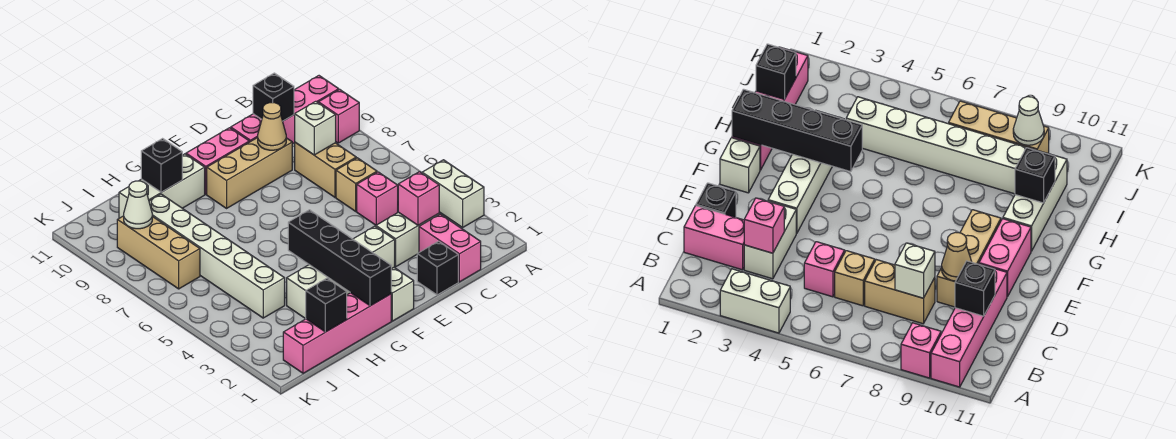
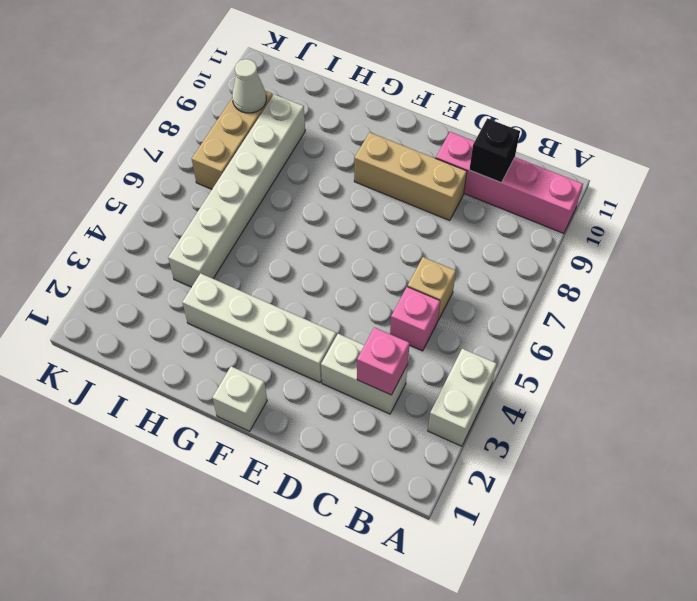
none -> pink 1x1 brick [318,89,359,143]
none -> pink 1x2 brick [419,214,481,282]
none -> tan 1x2 brick [295,143,356,197]

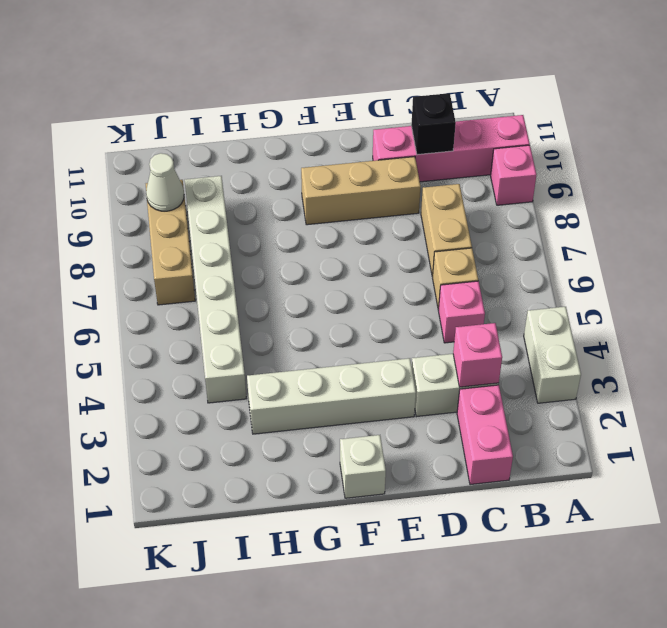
none -> black 1x1 brick [417,241,458,295]
none -> pink 1x2 brick [186,128,249,194]
none -> pink 1x4 brick [283,293,391,373]

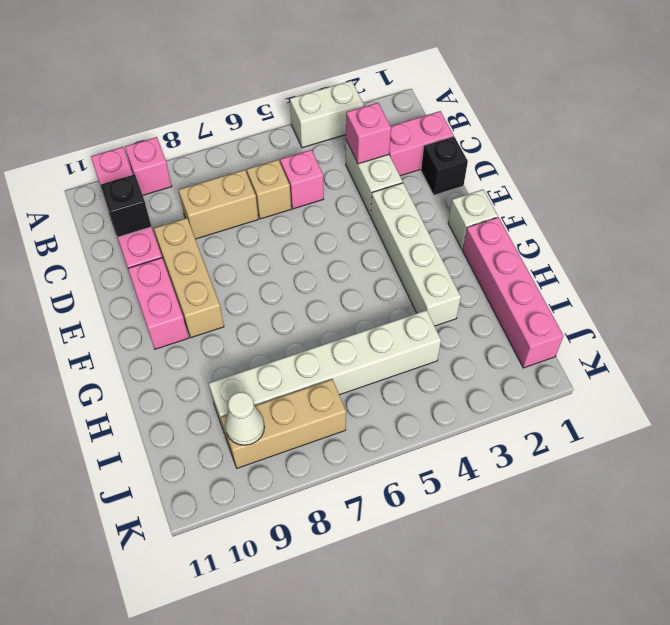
none -> white 1x3 brick [119,154,205,218]
none -> white 1x1 brick [295,101,336,155]
none -> tan 1x1 cone [258,103,286,150]

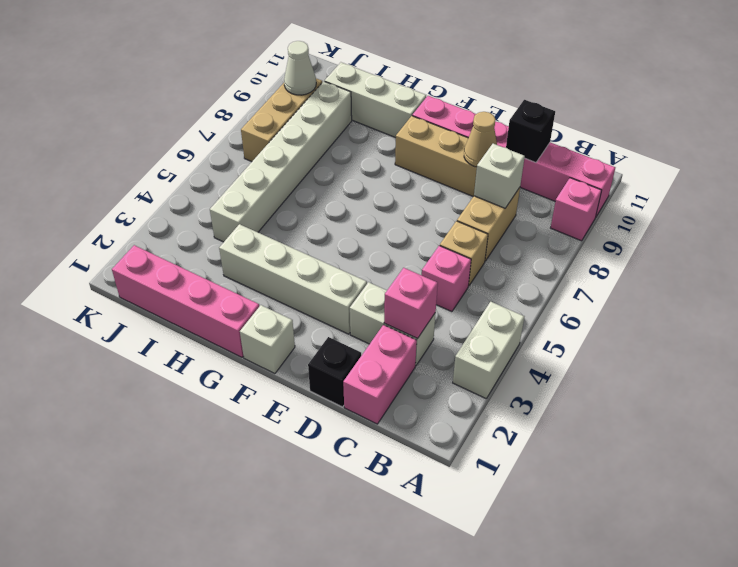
none -> black 1x4 brick [288,210,391,306]
none -> black 1x1 brick [141,139,182,192]
none -> black 1x1 brick [306,278,347,332]

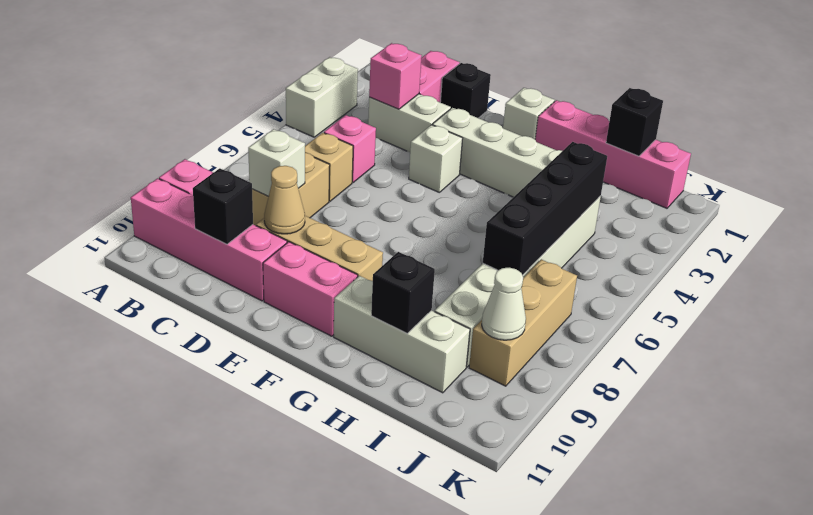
white 1x1 brick [409,125,463,192] -> none
black 1x4 brick [483,142,607,275] -> black 1x4 brick moved to [288,210,391,306]

